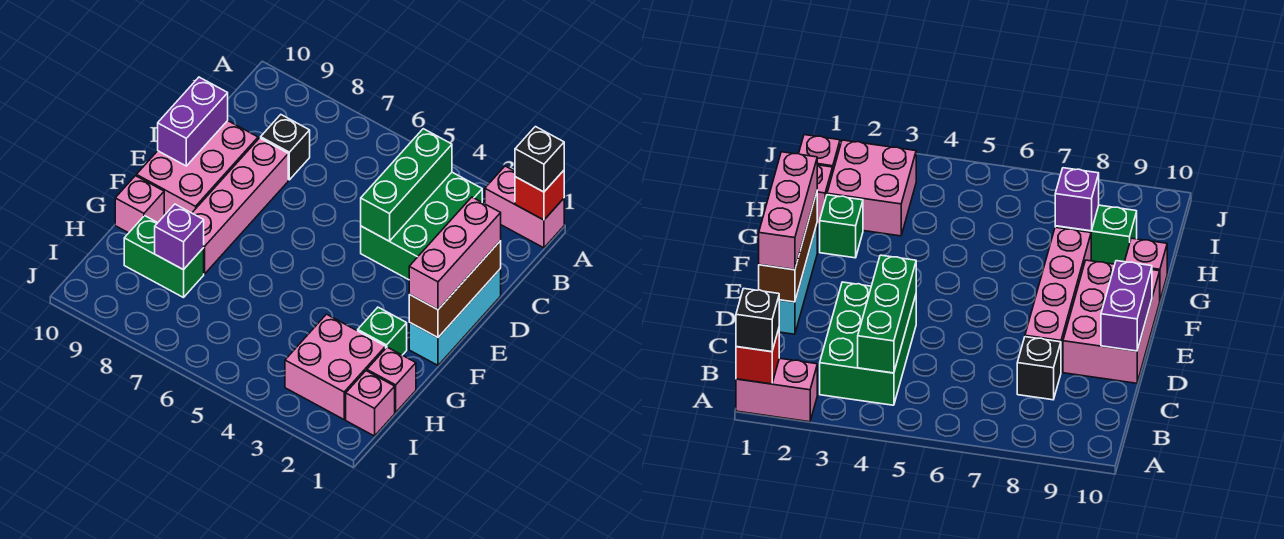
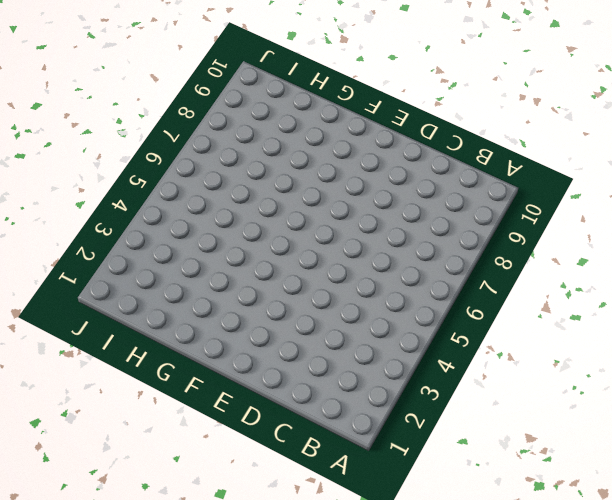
none -> pink 1x2 brick [485,166,564,248]
none -> green 2x3 brick [361,172,482,280]
none -> black 1x1 brick [261,115,310,180]

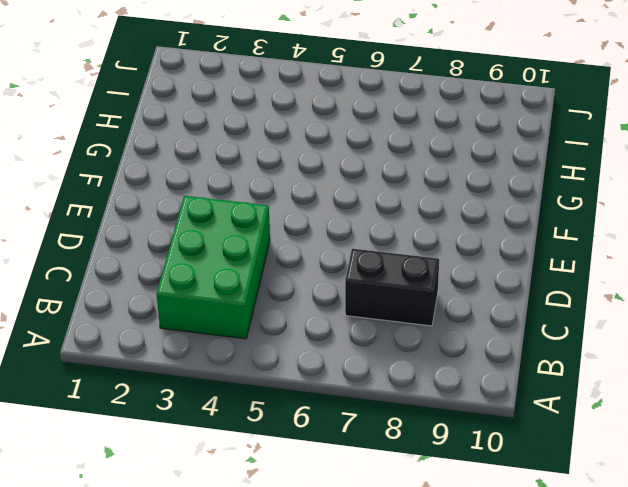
black 1x2 brick [345,249,439,326] -> black 1x1 brick [261,115,310,180]
none -> pink 1x2 brick [485,166,564,248]
none -> cyan 1x3 brick [409,269,501,365]
none -> pink 1x4 brick [192,138,288,274]

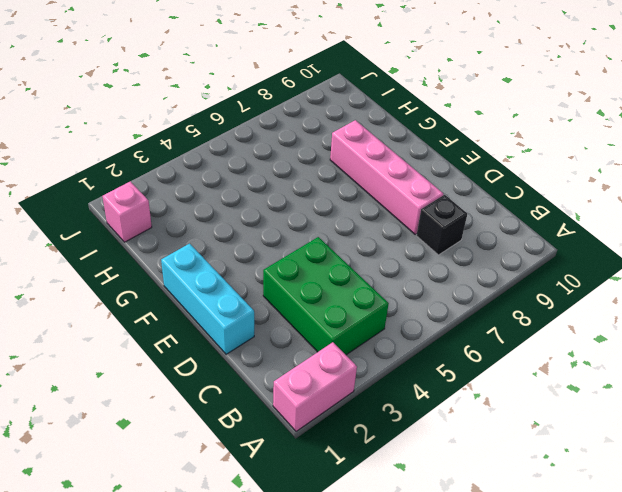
none -> pink 2x3 brick [136,121,258,215]
none -> green 1x1 brick [358,307,407,355]
none -> pink 1x1 brick [115,176,164,233]

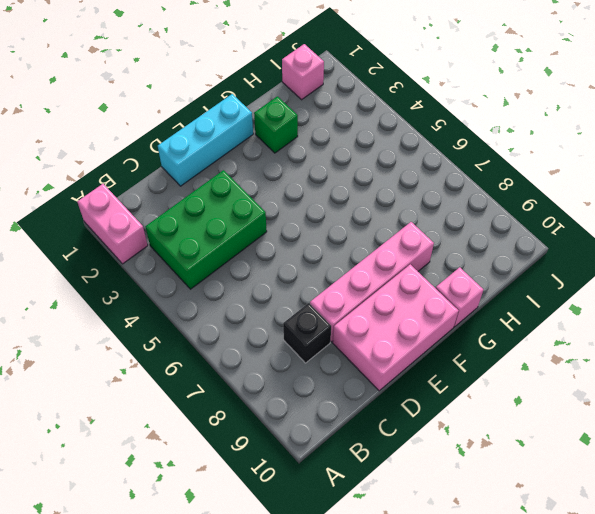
none -> pink 1x1 brick [367,347,416,412]
none -> pink 2x2 brick [285,314,386,419]
none -> green 1x2 brick [124,216,204,298]

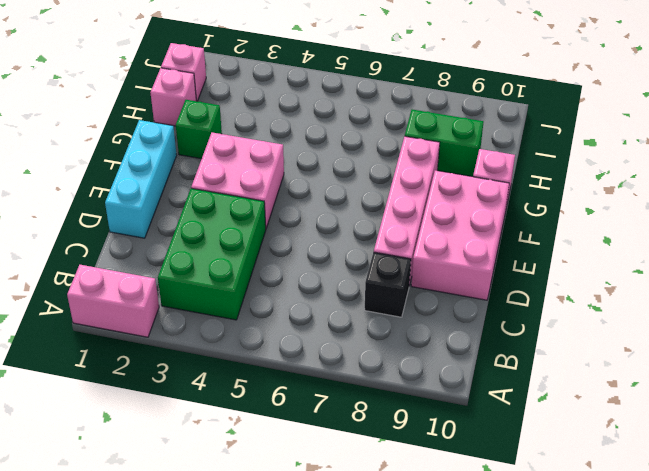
pink 2x2 brick [191,133,284,228] -> pink 2x2 brick moved to [285,314,386,419]
none -> red 1x1 brick [515,171,564,220]
none -> green 1x3 brick [361,129,452,241]
none -> brown 1x3 brick [409,241,501,338]

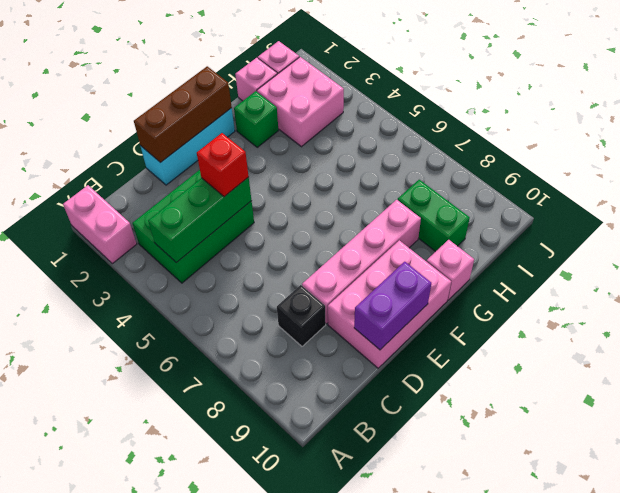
red 1x1 brick [197,133,249,197] -> red 1x1 brick moved to [515,171,564,220]
none -> purple 1x1 brick [155,204,204,270]
none -> black 1x1 brick [515,127,564,192]
none -> pink 1x3 brick [409,197,501,310]

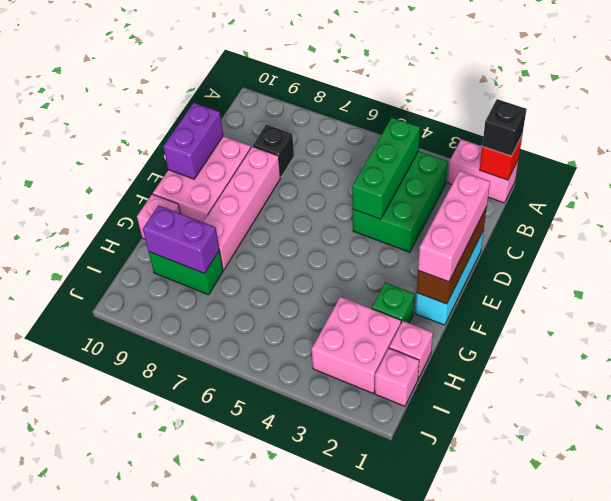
purple 1x2 brick [143,205,219,274] -> purple 1x1 brick [155,204,204,270]

